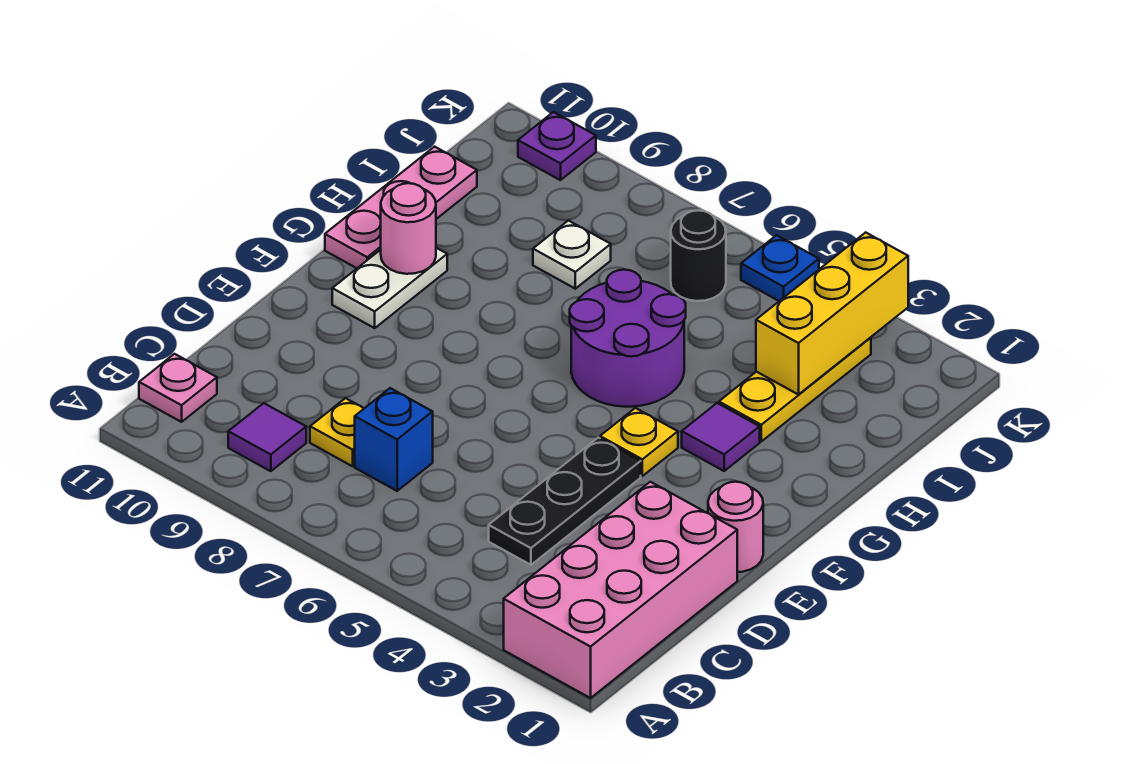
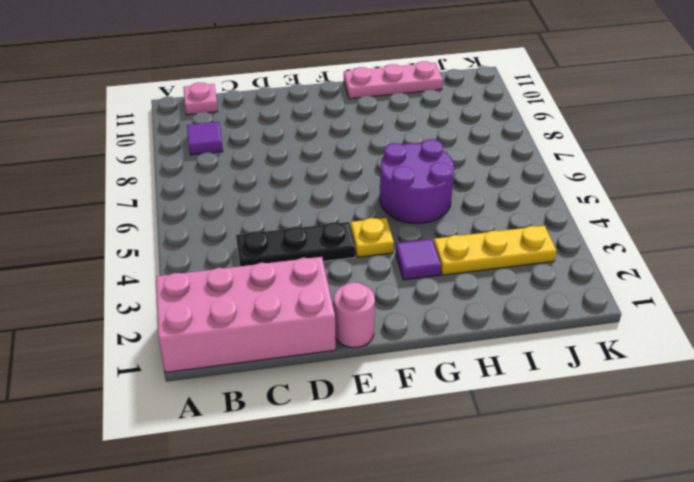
none -> blue 1x1 brick [355,388,433,491]
none -> yellow 1x1 plate [310,398,364,466]
none -> white 1x2 plate [332,248,447,328]

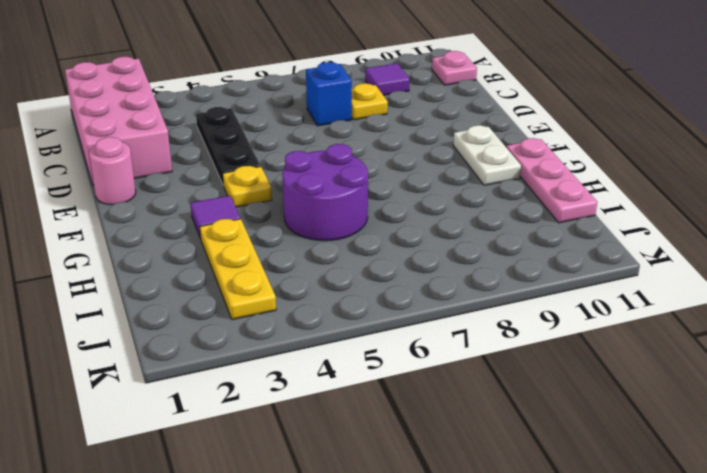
none -> white 1x1 plate [533,221,611,289]
none -> black 1x1 round brick [671,210,726,301]
none -> blue 1x1 plate [741,235,819,301]

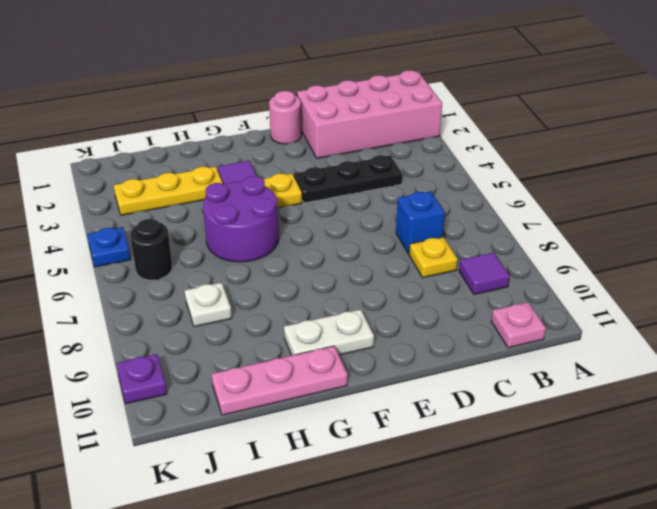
none -> pink 1x1 round brick [381,183,436,274]
none -> yellow 1x3 brick [756,232,908,395]

